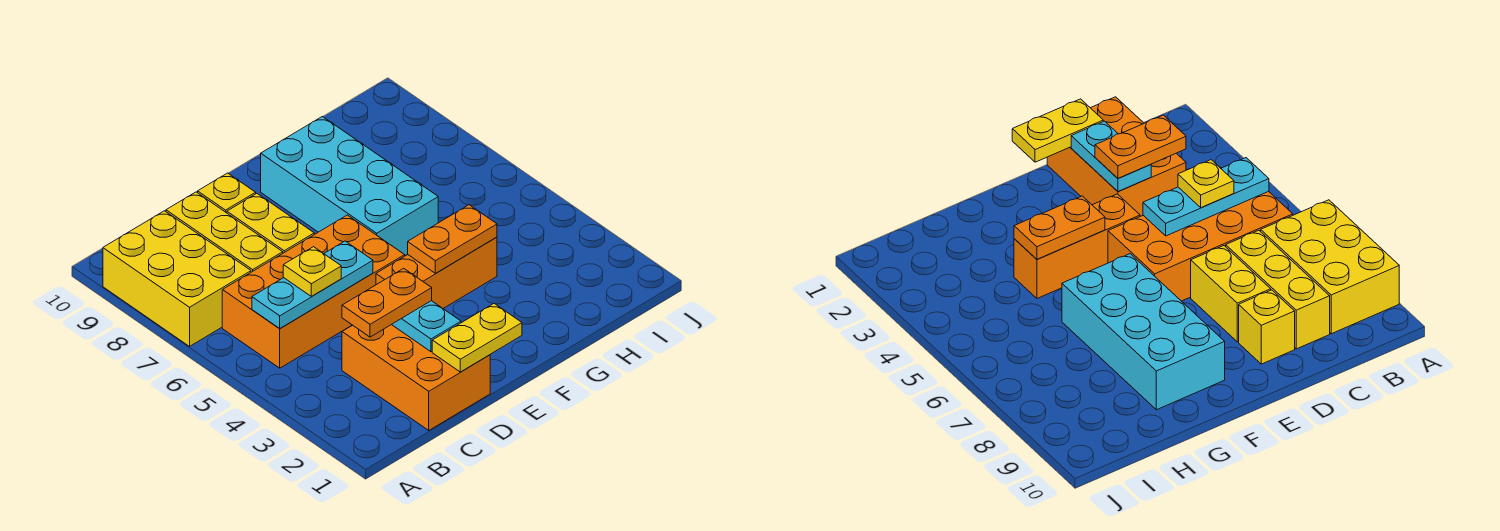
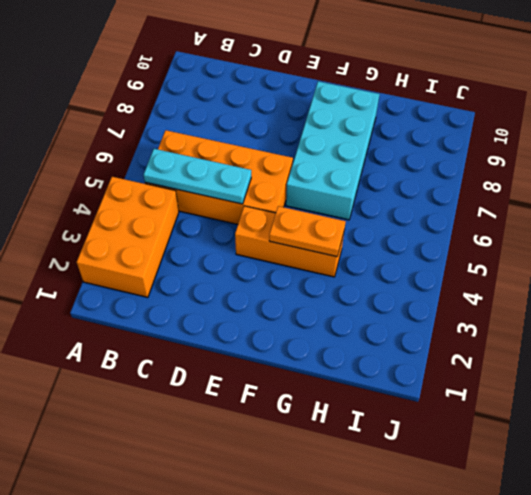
orange 2x3 brick [77,177,179,297] -> orange 2x3 brick moved to [342,325,490,430]
none -> yellow 2x3 brick [103,211,251,346]
none -> yellow 1x3 brick [166,192,283,272]
none -> yellow 1x2 brick [227,194,314,253]

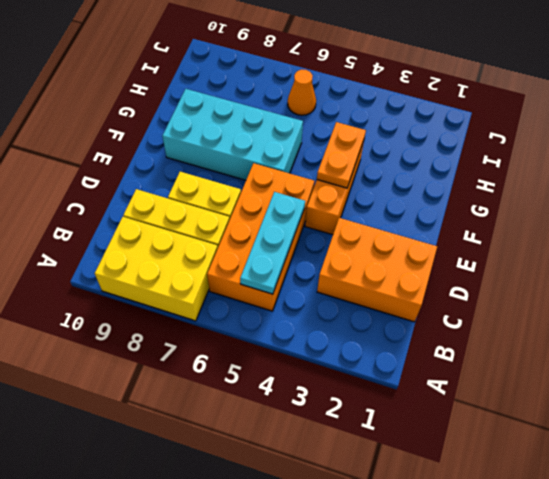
orange 1x1 cone [288,69,316,115] -> none
none -> yellow 1x1 brick [198,173,256,213]
none -> yellow 1x2 plate [432,304,522,372]
none -> cyan 1x2 plate [392,301,461,352]

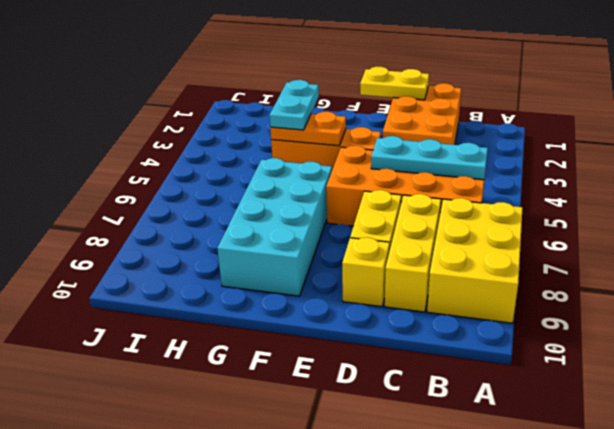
cyan 1x2 plate [270,80,319,130] -> cyan 1x2 plate moved to [392,301,461,352]
none -> orange 1x2 plate [342,268,432,337]
none -> yellow 1x1 plate [283,247,341,297]

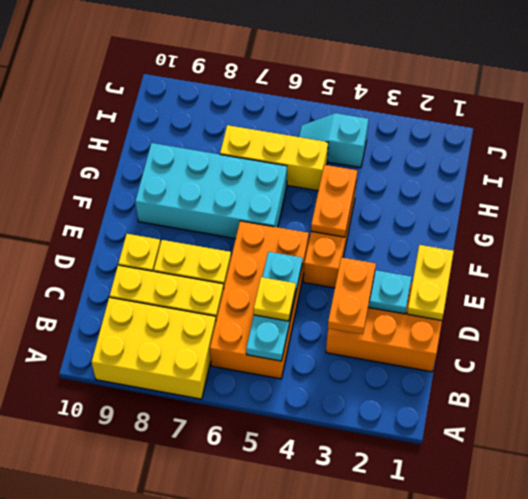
yellow 1x3 brick [220,125,328,191] -> none
cyan 1x2 slope [299,113,369,168] -> none

